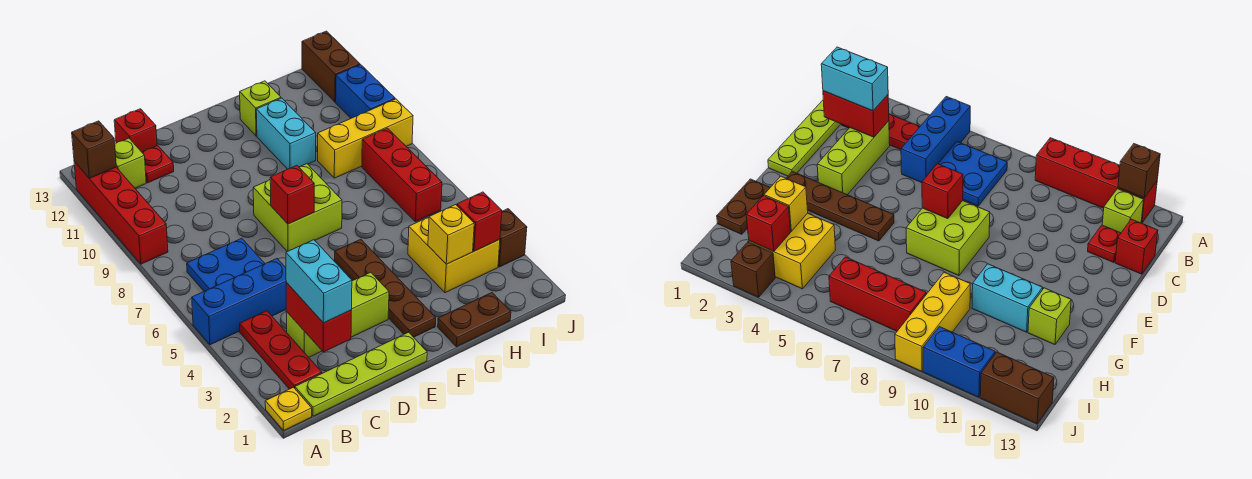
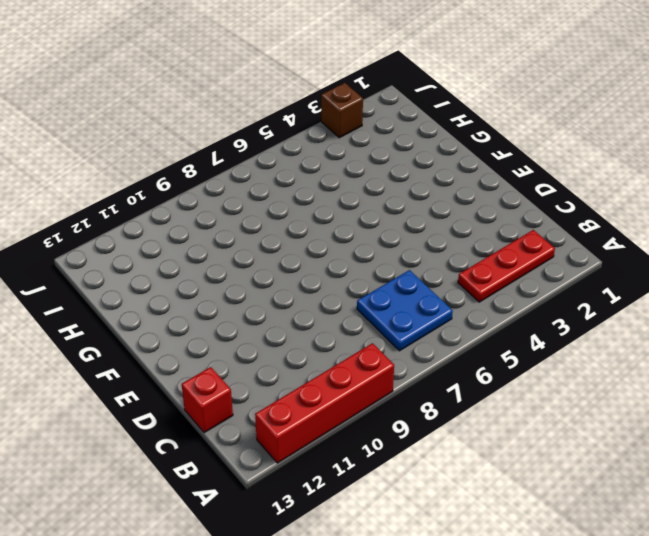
none -> yellow 1x1 plate [265,387,312,430]
none -> blue 1x3 brick [192,259,286,345]
none -> lime 1x4 plate [295,332,427,416]

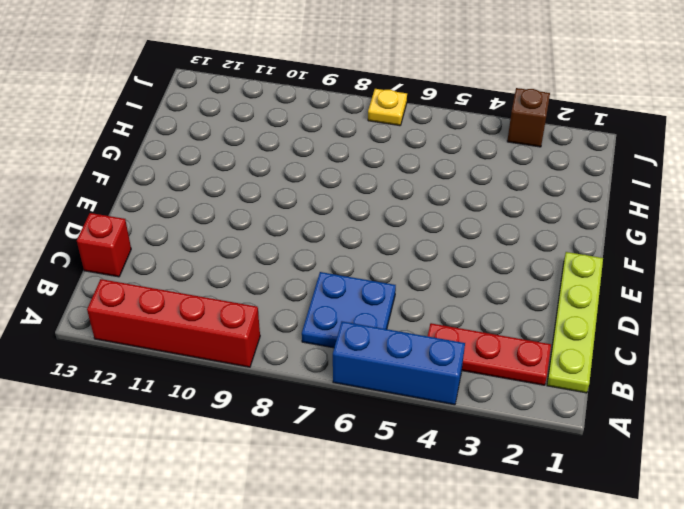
blue 1x3 brick [333,322,465,405] -> blue 1x3 brick turned to [192,259,286,345]
yellow 1x1 plate [368,89,407,126] -> yellow 1x1 plate moved to [265,387,312,430]
none -> lime 1x1 brick [115,138,146,188]
none -> lime 1x3 brick [286,272,389,357]
none -> red 1x1 plate [142,146,174,183]

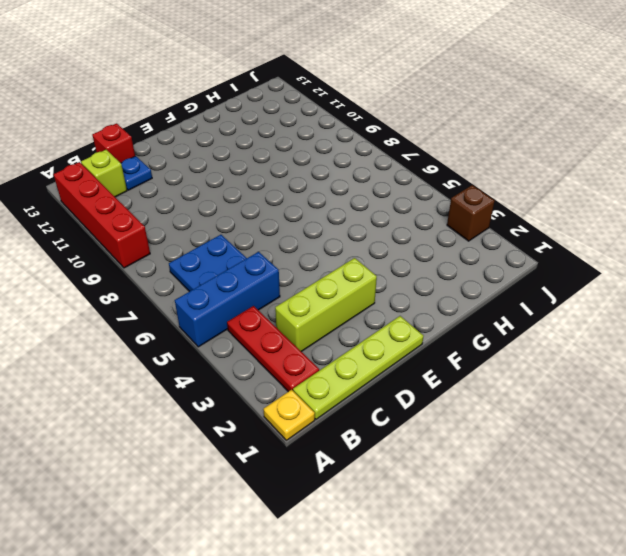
blue 1x1 plate [121,156,152,190] -> red 1x1 plate [142,146,174,183]
none -> lime 2x2 brick [253,164,342,252]
none -> brown 1x4 plate [335,239,436,337]
none -> brown 1x2 plate [438,293,511,347]

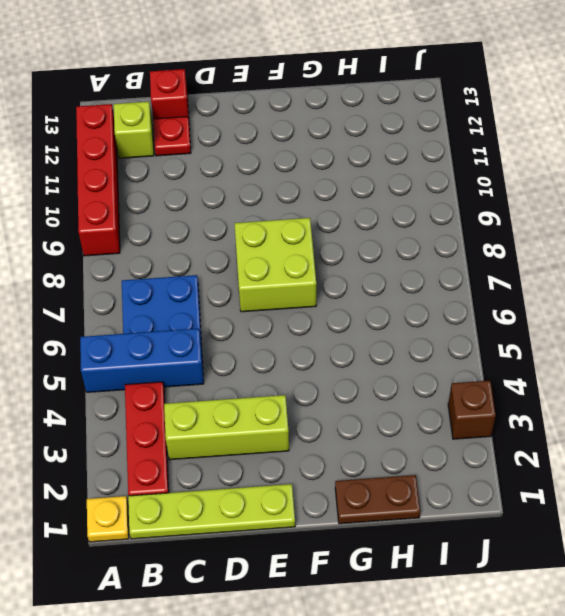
none -> brown 1x4 plate [335,239,436,337]
none -> cyan 1x2 brick [256,98,316,169]
none -> lime 1x1 brick [240,81,281,136]

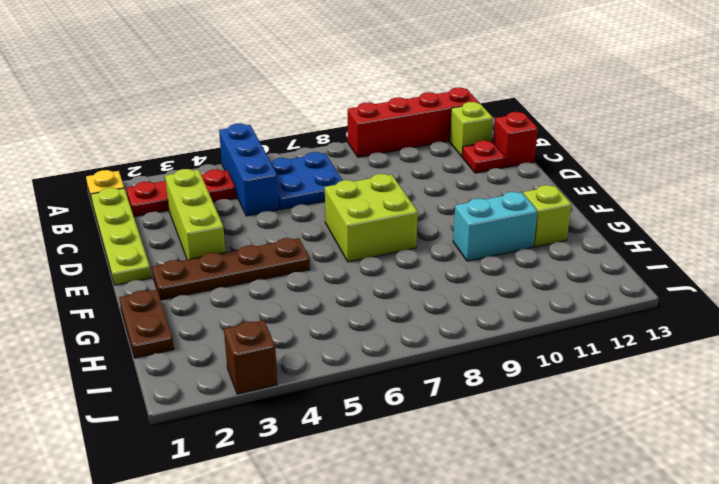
none -> yellow 2x2 brick [408,204,500,293]
none -> yellow 1x3 brick [318,99,413,178]
none -> red 1x3 brick [362,128,442,222]

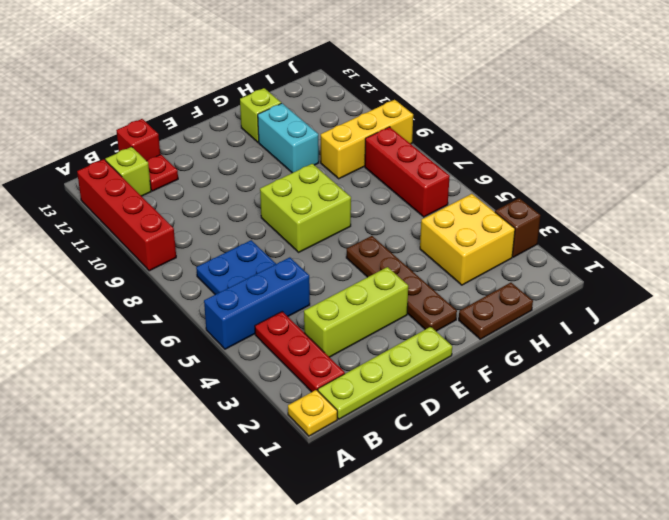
none -> blue 1x2 brick [336,65,395,118]
none -> brown 1x2 brick [302,31,360,102]
none -> brown 1x1 brick [72,121,116,178]

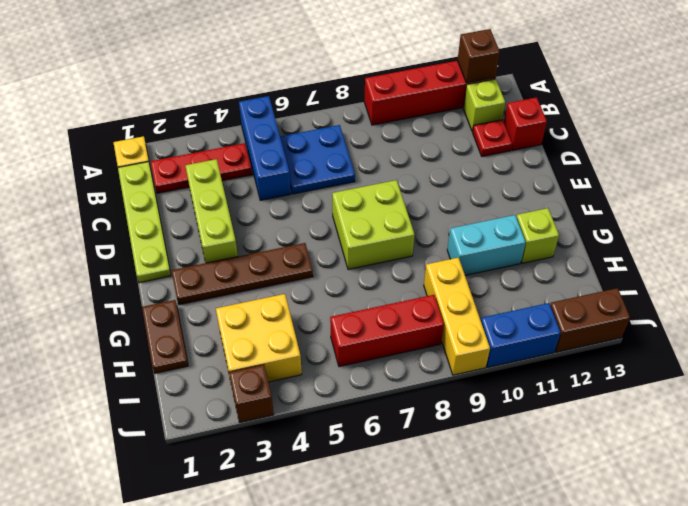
none -> red 1x2 brick [286,283,352,352]
none -> red 1x1 brick [270,166,314,224]
none -> yellow 1x1 brick [428,205,474,264]

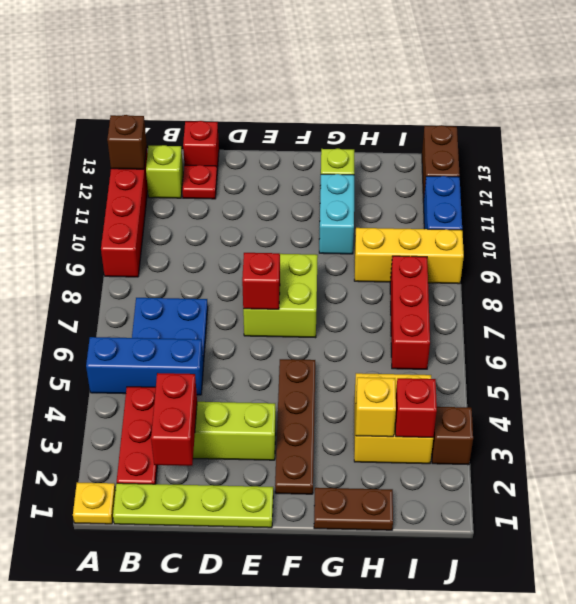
none -> cyan 1x2 brick [286,240,352,323]

